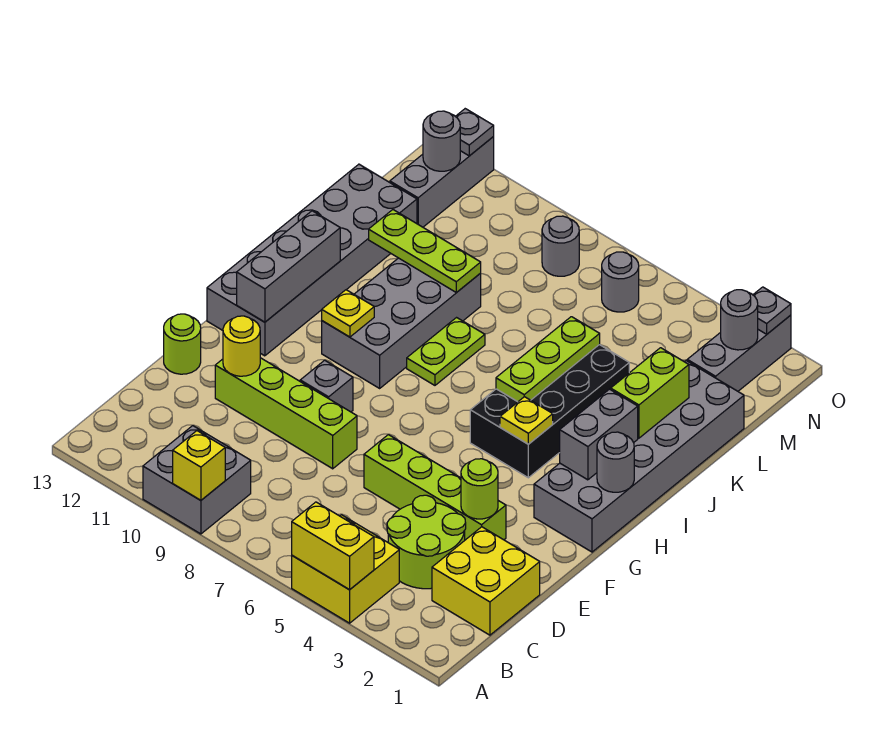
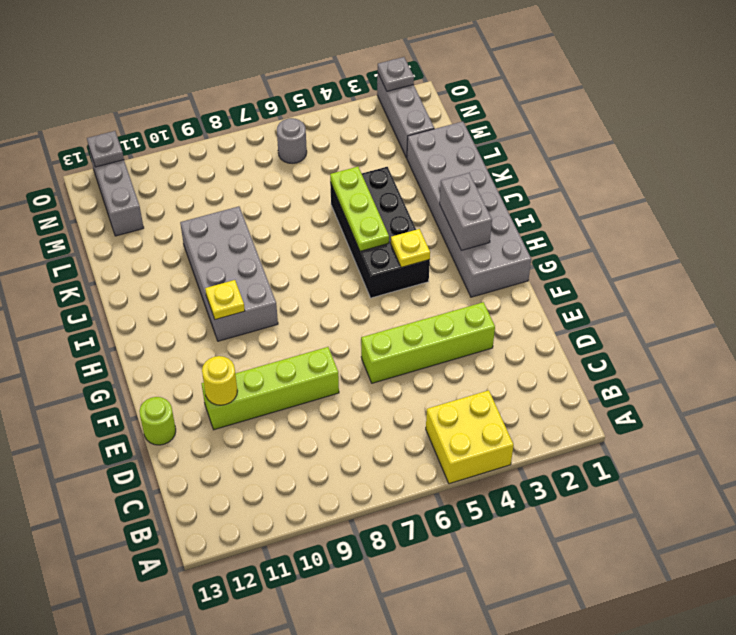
none -> grey 2x2 brick [143,426,251,534]
none -> yellow 2x2 brick [432,527,540,635]
none -> lime 2x2 round brick [387,495,466,589]
none -> grey 1x1 brick [300,360,353,412]

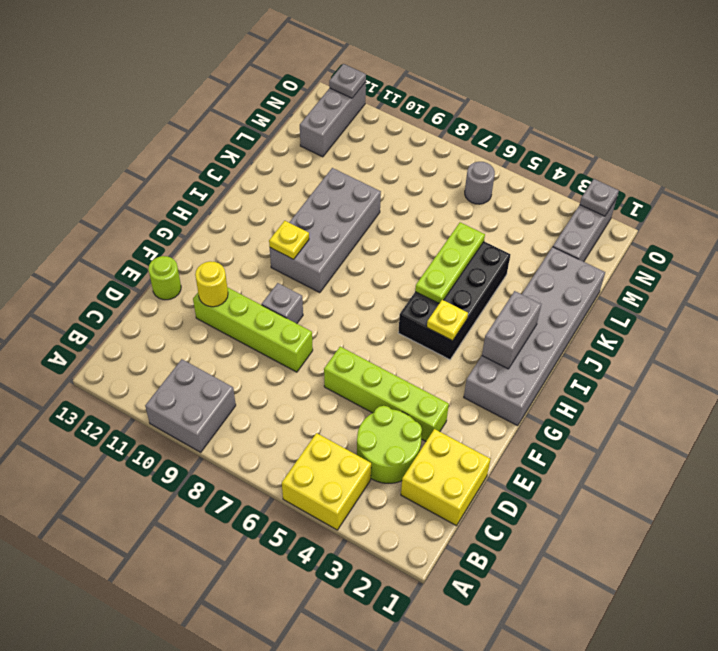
none -> grey 2x6 brick [207,164,417,356]
none -> lime 1x2 plate [407,318,485,385]
none -> grey 1x1 round brick [542,216,579,276]
none -> yellow 1x2 brick [292,502,374,590]

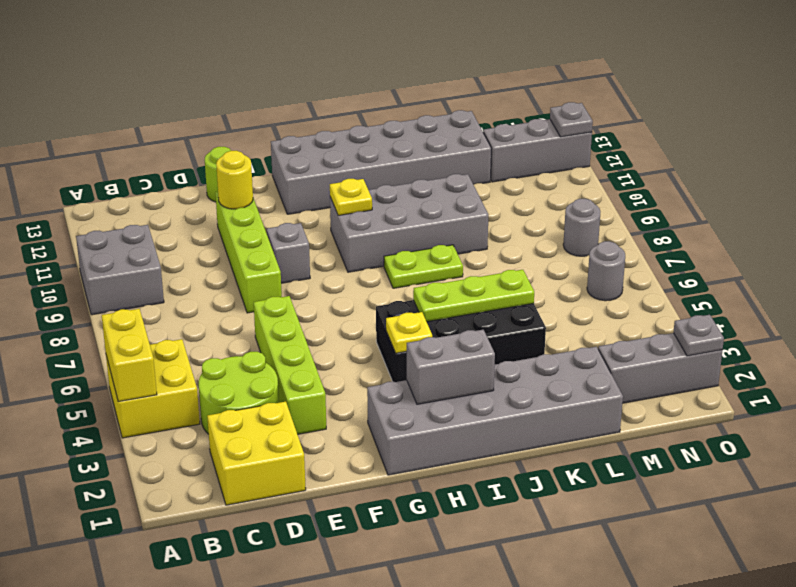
none -> yellow 1x1 brick [173,431,225,500]
none -> lime 1x1 round brick [461,459,498,519]
none -> grey 1x3 brick [237,211,340,322]
none -> grey 1x1 round brick [597,432,634,492]

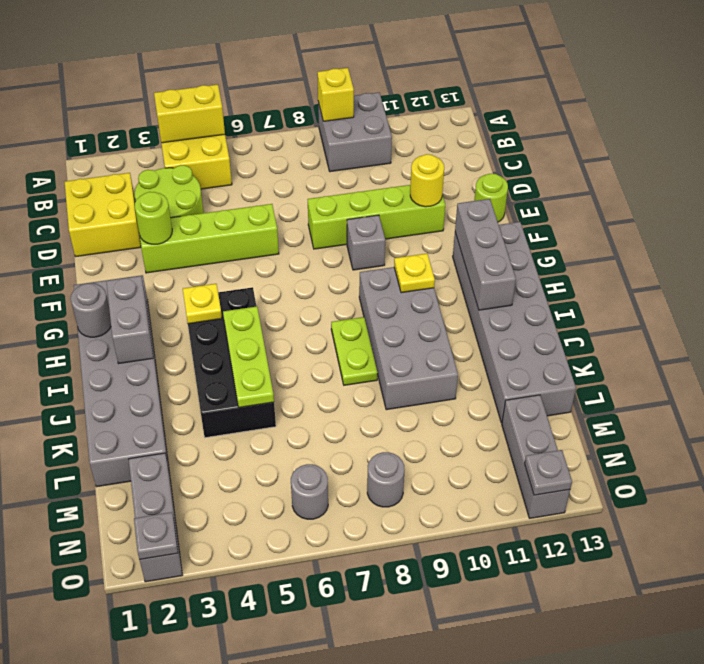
none -> lime 1x2 brick [611,348,689,438]
none -> lime 1x3 plate [369,210,481,293]
none -> grey 1x1 round brick [721,290,758,350]
none -> grey 1x1 round brick [423,111,460,171]

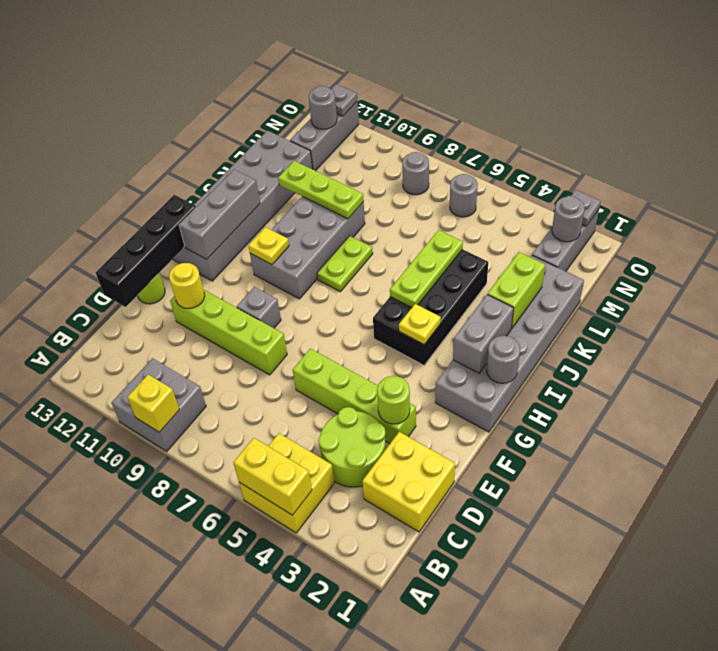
black 1x4 brick [96,195,196,307] -> none

